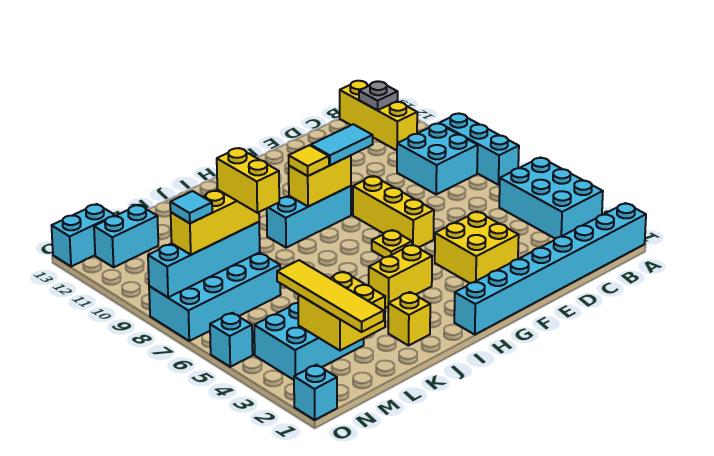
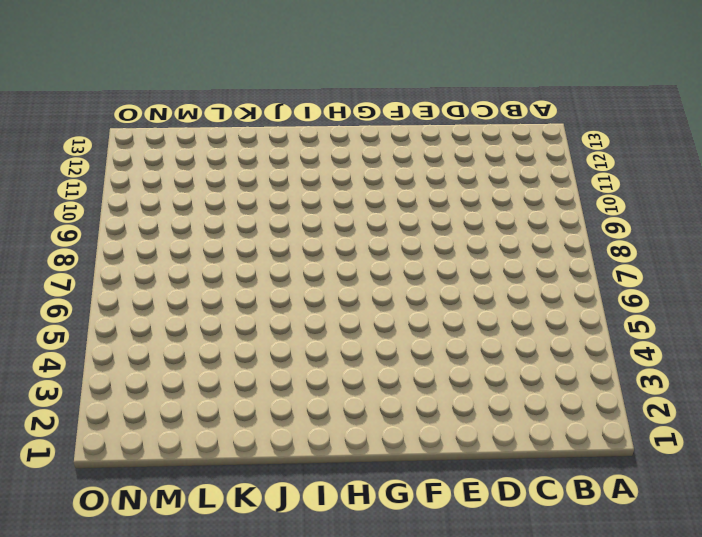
none -> cyan 1x8 brick [454,203,646,334]
none -> cyan 2x3 brick [499,157,603,239]
none -> cyan 1x3 brick [439,114,519,185]

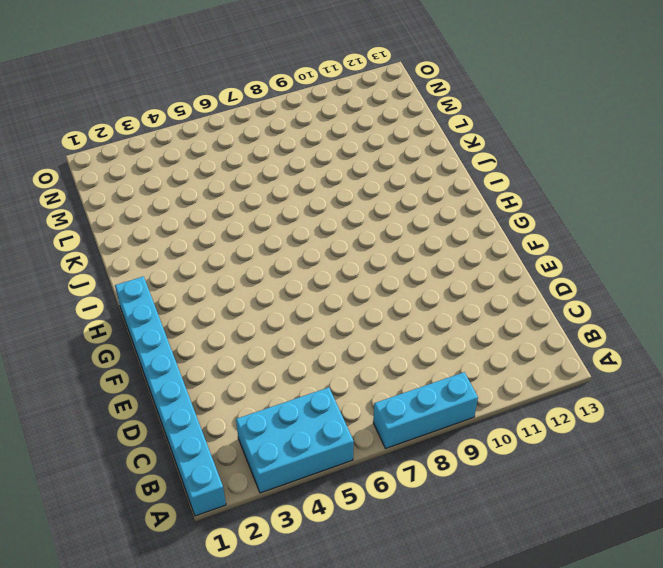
none -> cyan 2x2 brick [397,124,478,194]
none -> yellow 1x3 brick [340,81,417,150]
none -> yellow 2x2 brick [435,212,519,283]

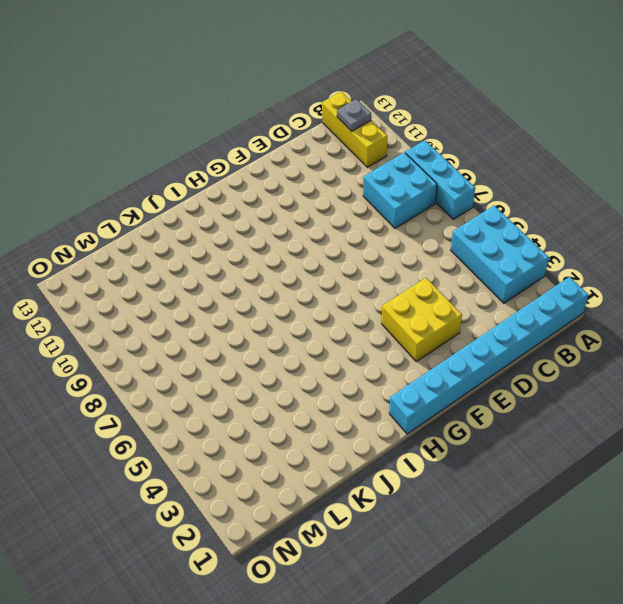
none -> yellow 1x3 brick [353,176,434,247]
none -> yellow 1x1 plate [372,230,412,257]
none -> cyan 1x3 brick [267,186,351,248]

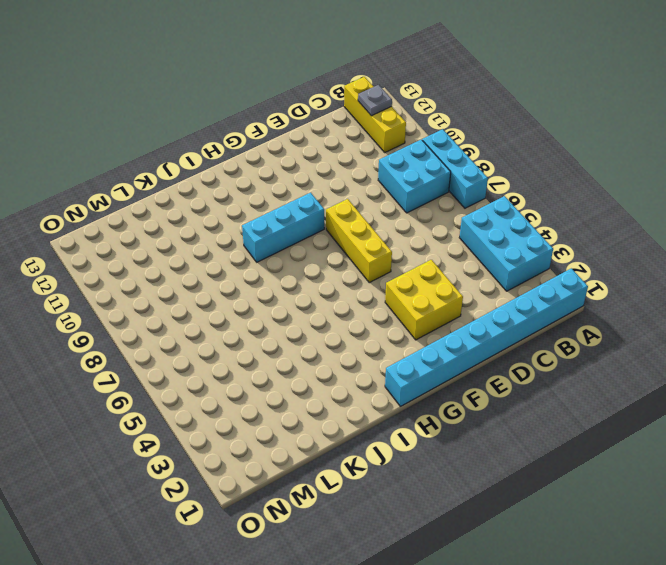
none -> yellow 1x1 plate [372,230,412,257]
none -> yellow 1x2 brick [369,245,432,308]
none -> yellow 1x1 brick [388,292,430,346]

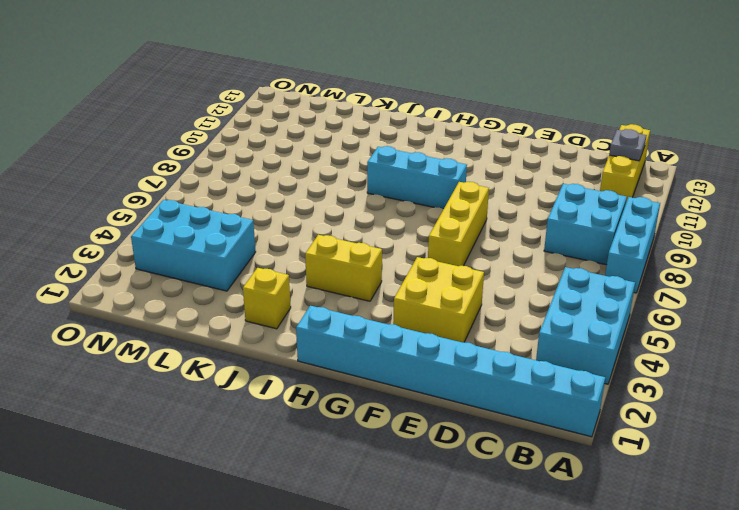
none -> yellow 1x1 plate [372,230,412,257]
none -> cyan 2x4 brick [149,252,281,341]
none -> cyan 1x2 brick [94,205,158,267]

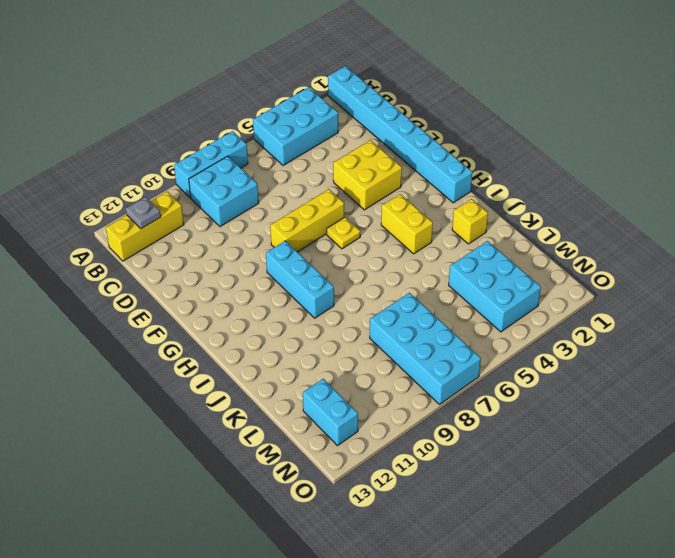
none -> cyan 1x2 brick [52,204,115,267]
none -> cyan 1x1 brick [294,365,337,420]
none -> cyan 1x1 brick [210,313,253,367]

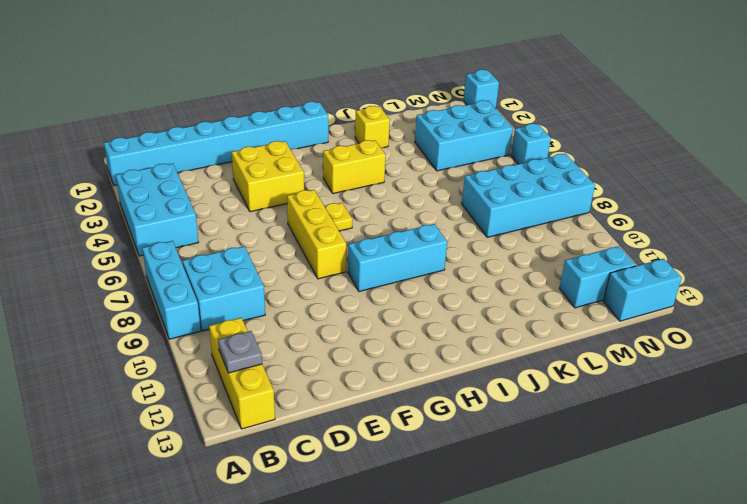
none -> yellow 1x2 brick [289,156,351,207]
none -> yellow 2x2 brick [298,272,385,351]
none -> cyan 1x4 brick [148,222,260,297]

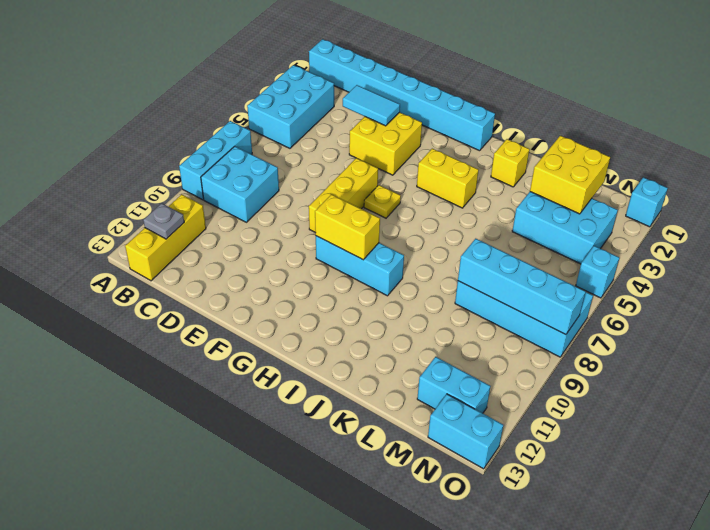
cyan 1x2 tile [343,85,400,126] -> cyan 1x2 tile moved to [311,124,373,165]
none -> yellow 1x1 tile [288,145,329,176]
none -> yellow 1x3 brick [171,190,259,255]
none -> yellow 1x4 tile [277,260,384,332]

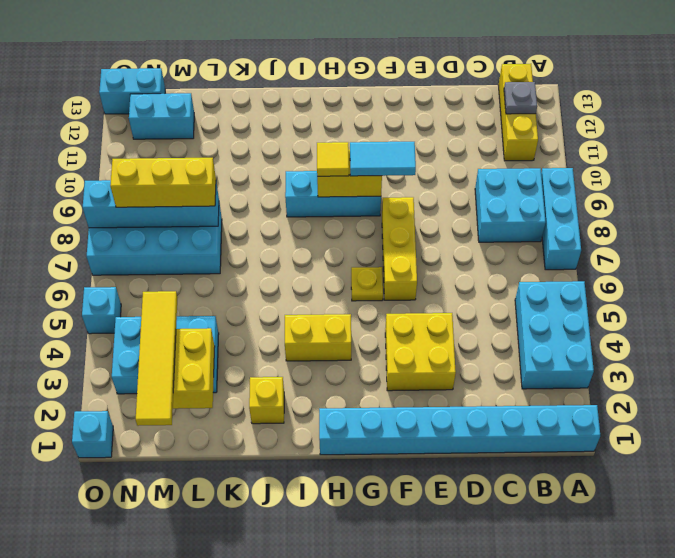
none -> yellow 1x2 brick [217,148,279,213]
none -> cyan 1x1 tile [170,191,212,223]

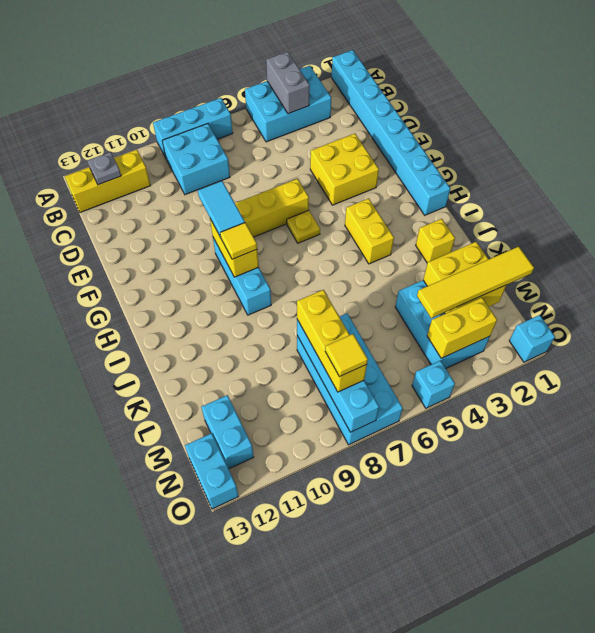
grey 1x2 brick [266,52,310,114] -> none
yellow 1x2 brick [427,298,497,358] -> yellow 1x2 brick moved to [217,148,279,213]
yellow 1x1 tile [325,334,368,377] -> cyan 1x1 tile [170,191,212,223]

